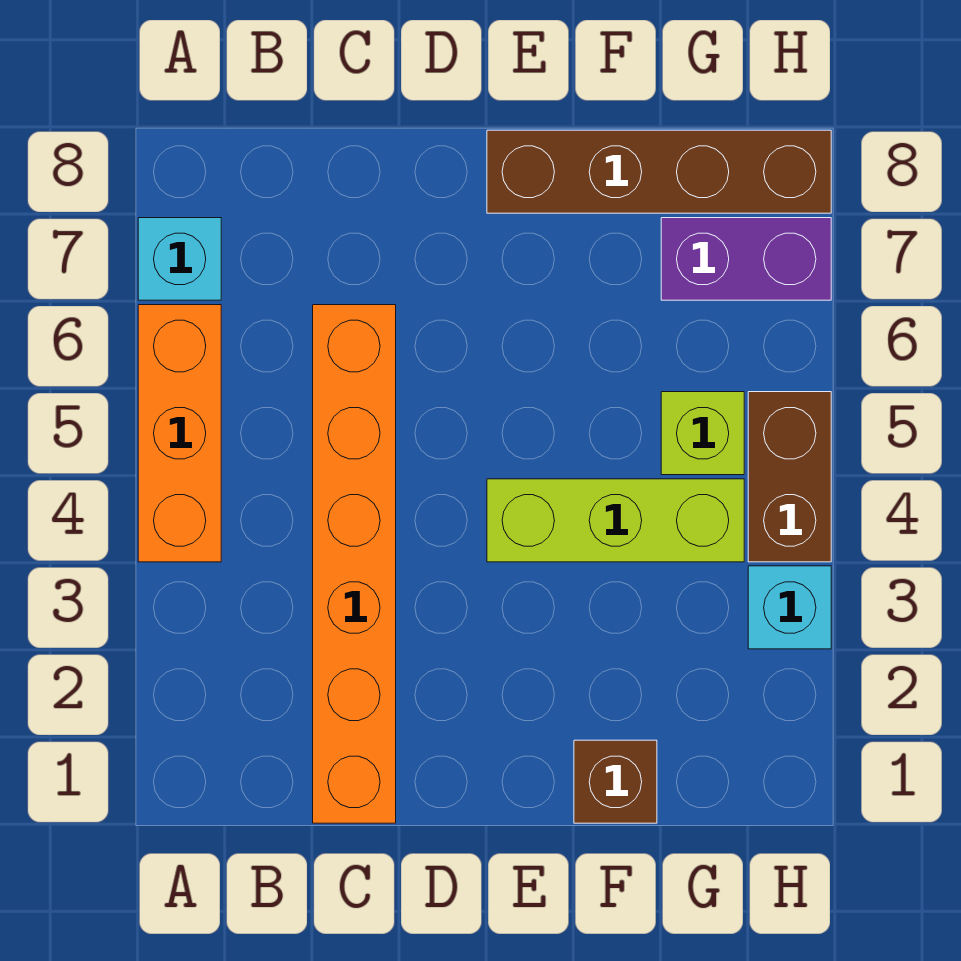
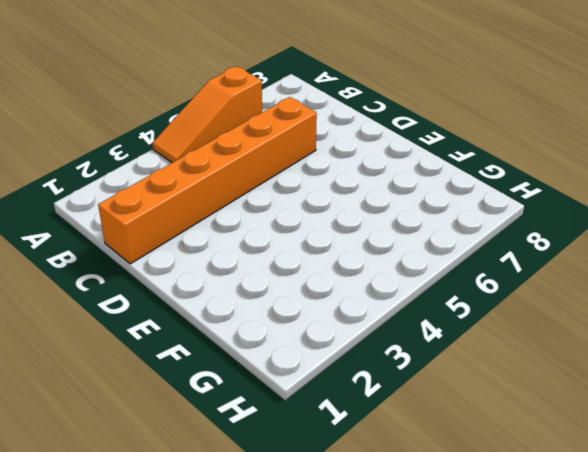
orange 1x3 slope [152,66,262,163] -> orange 1x3 brick [138,305,221,562]
none -> cyan 1x1 brick [138,218,221,300]
none -> lime 1x3 brick [487,479,744,562]

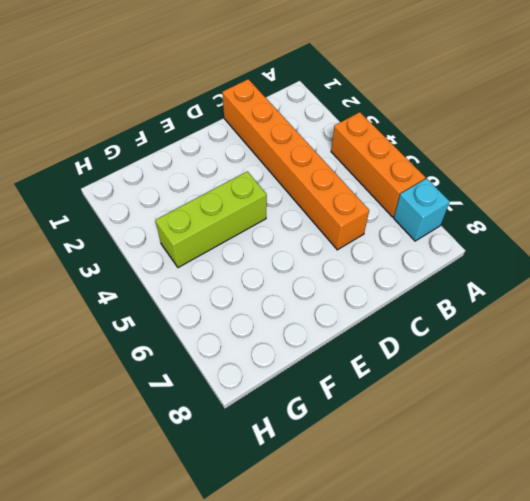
none -> brown 1x4 brick [487,130,831,213]
none -> brown 1x1 brick [574,740,657,823]

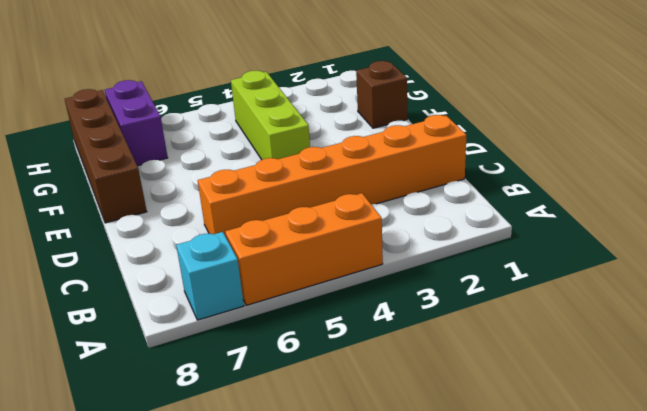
none -> lime 1x1 brick [661,392,744,475]
none -> cyan 1x1 brick [748,566,831,649]

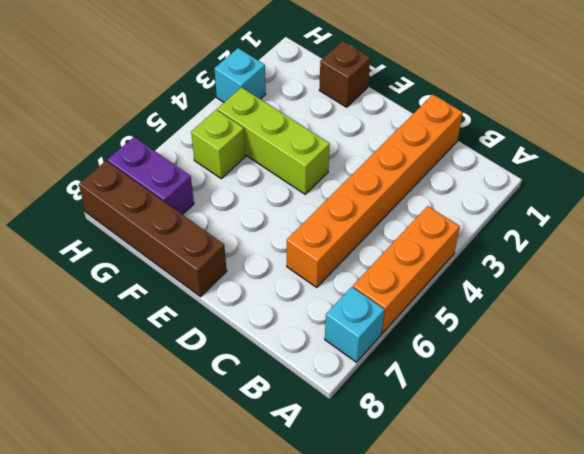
none -> brown 1x2 brick [748,392,831,562]

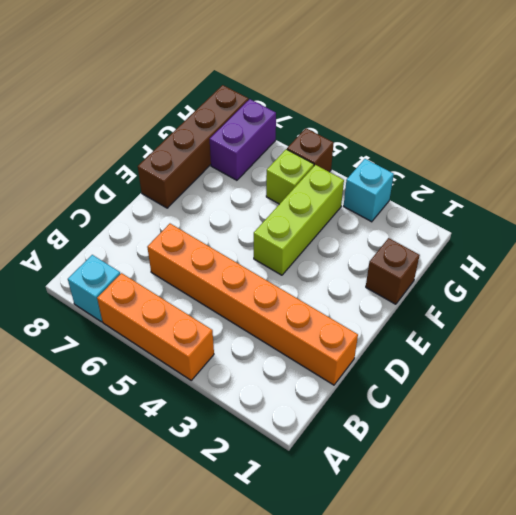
brown 1x1 brick [287,128,334,172] -> brown 1x2 brick [748,392,831,562]

